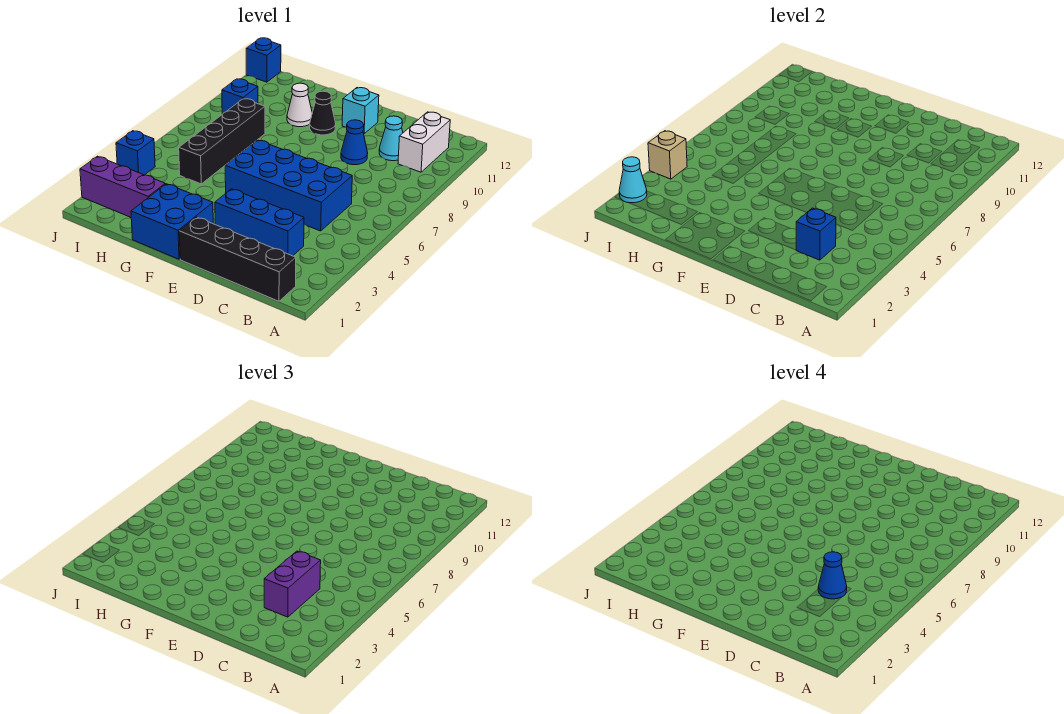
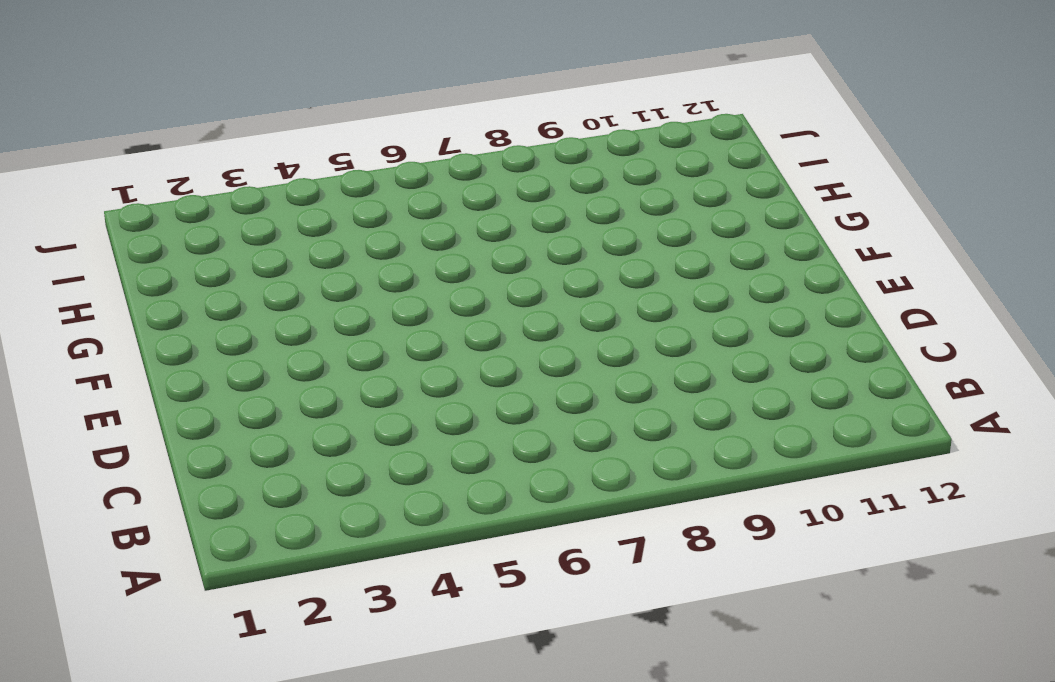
none -> black 1x4 brick [179,217,296,301]
none -> white 1x2 brick [398,112,450,172]
none -> blue 1x3 brick [215,189,304,256]

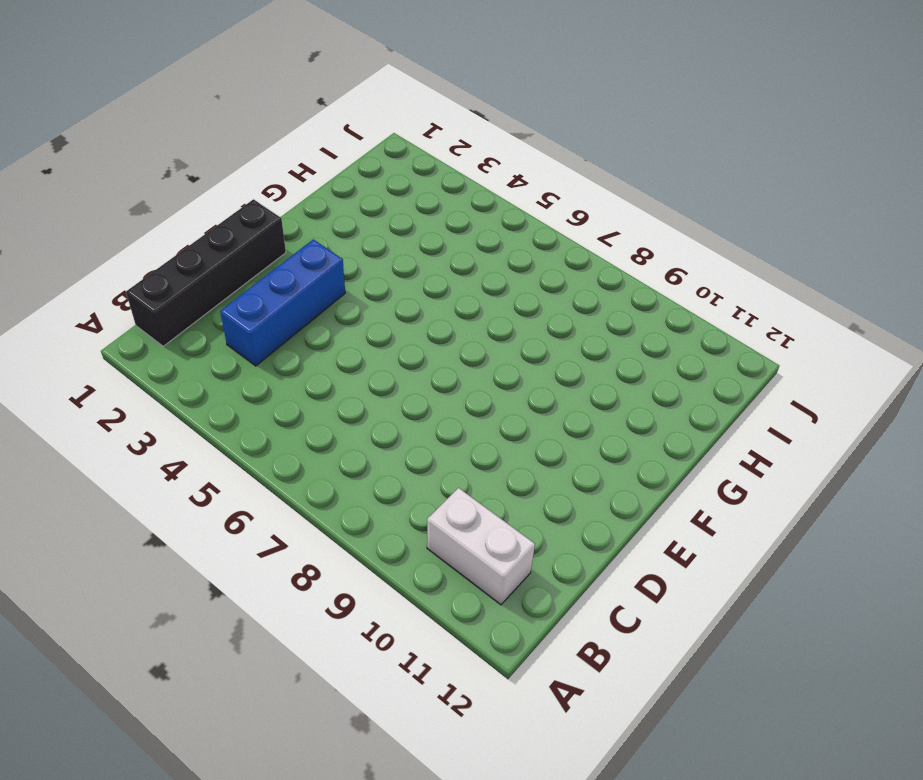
none -> blue 2x4 brick [225,140,352,231]
none -> cyan 1x1 cone [379,116,403,161]
none -> blue 1x1 cone [341,120,368,165]

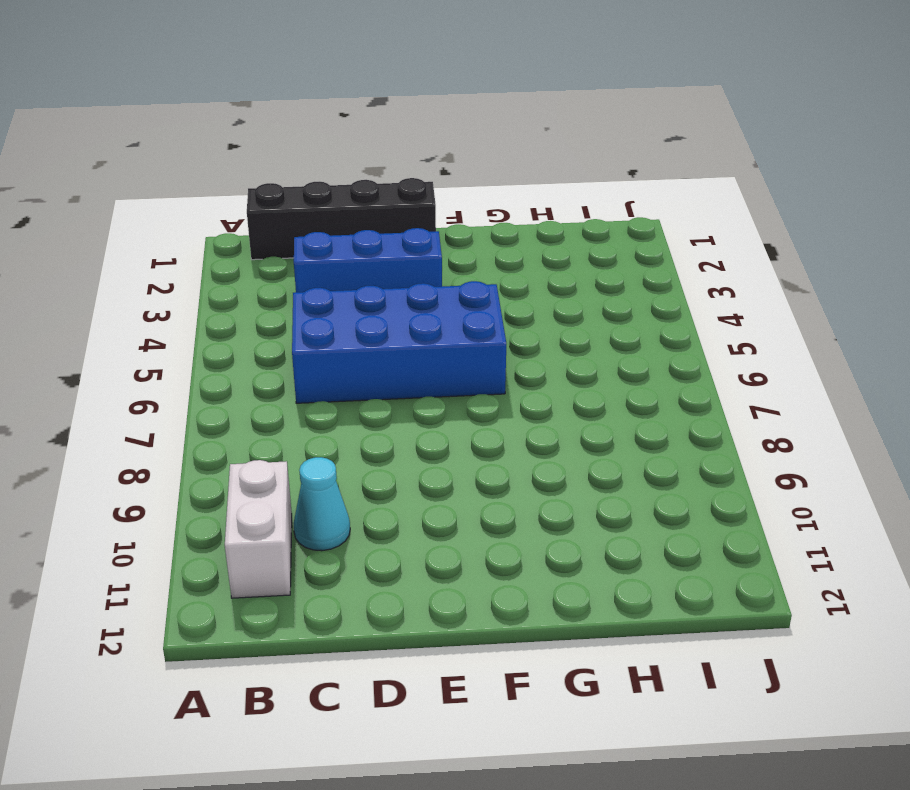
none -> blue 1x1 cone [341,120,368,165]
none -> cyan 1x1 brick [342,88,379,134]
none -> blue 2x2 brick [131,184,213,259]

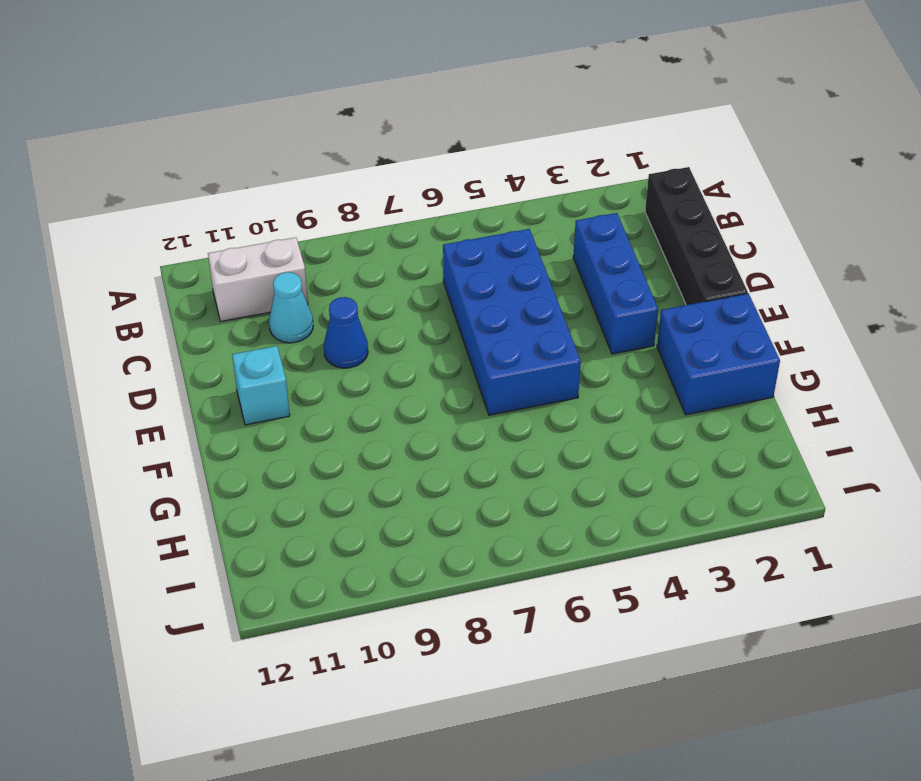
none -> black 1x1 cone [310,91,336,135]
none -> white 1x1 cone [287,83,312,127]
none -> purple 1x3 brick [80,156,165,217]

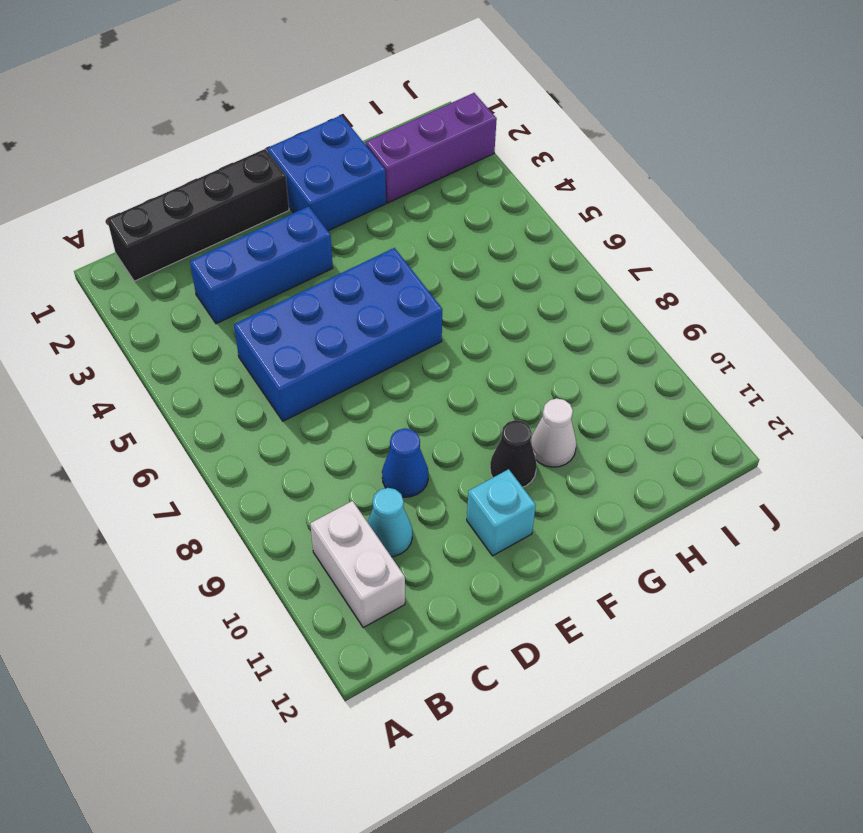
none -> black 1x4 brick [179,99,265,184]
none -> blue 1x1 brick [222,79,258,114]
none -> blue 1x1 brick [116,131,155,175]

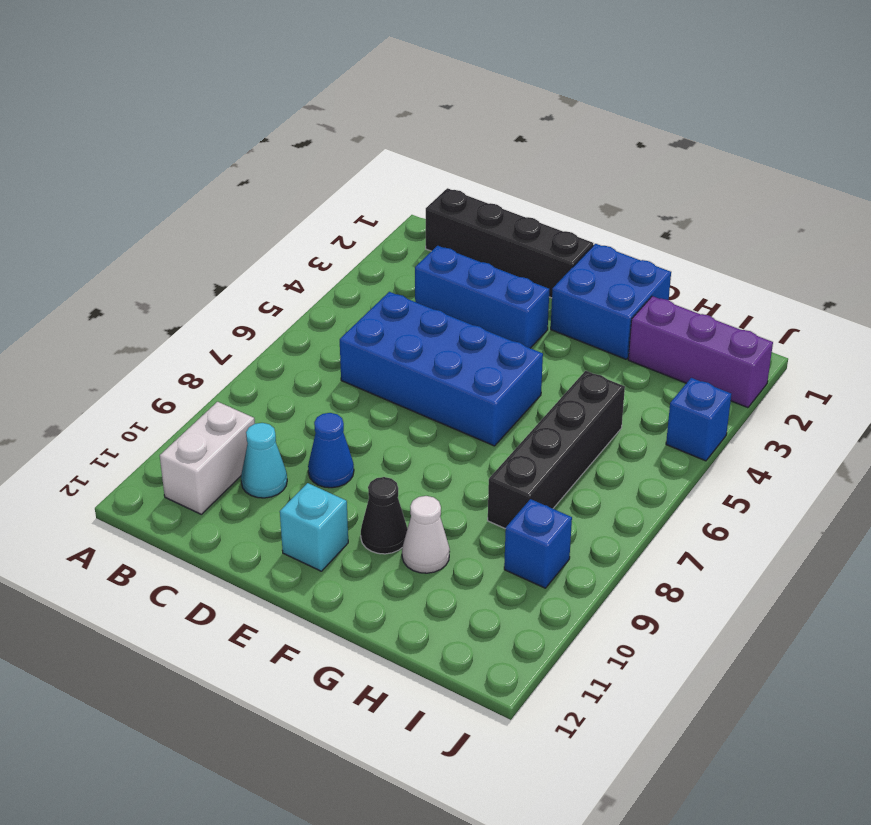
none -> blue 1x1 brick [246,38,281,82]
none -> blue 1x1 brick [796,208,836,260]
none -> cyan 1x1 cone [619,157,647,203]

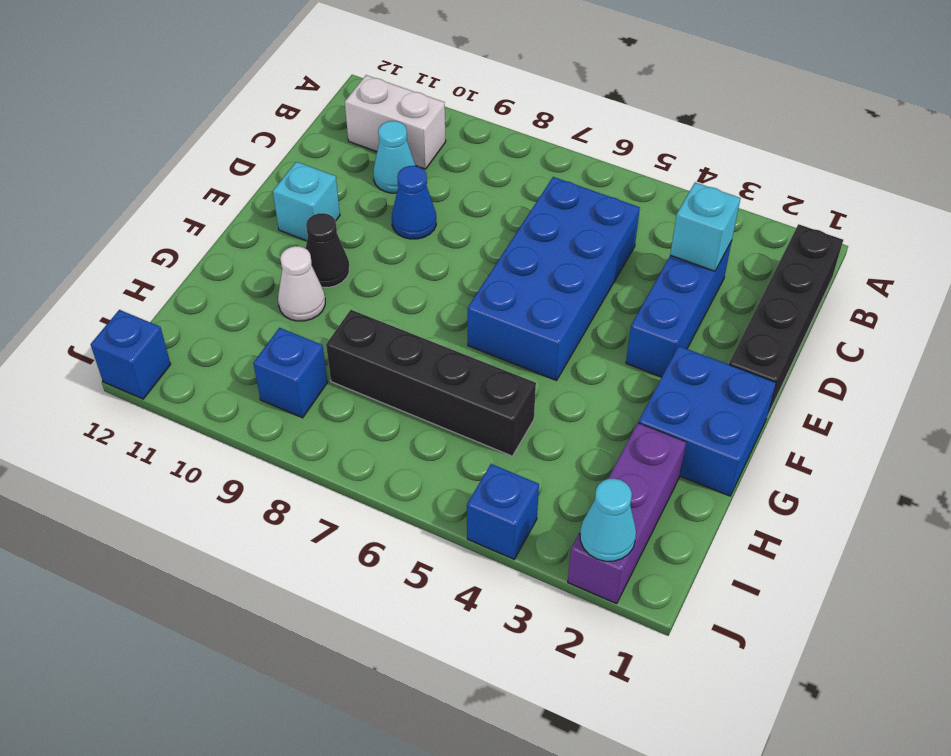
cyan 1x1 brick [670,182,740,271] -> blue 1x1 brick [796,208,836,260]
none -> tan 1x1 brick [648,131,687,179]
none -> purple 1x2 brick [264,551,321,617]
none -> blue 1x1 cone [818,552,847,599]

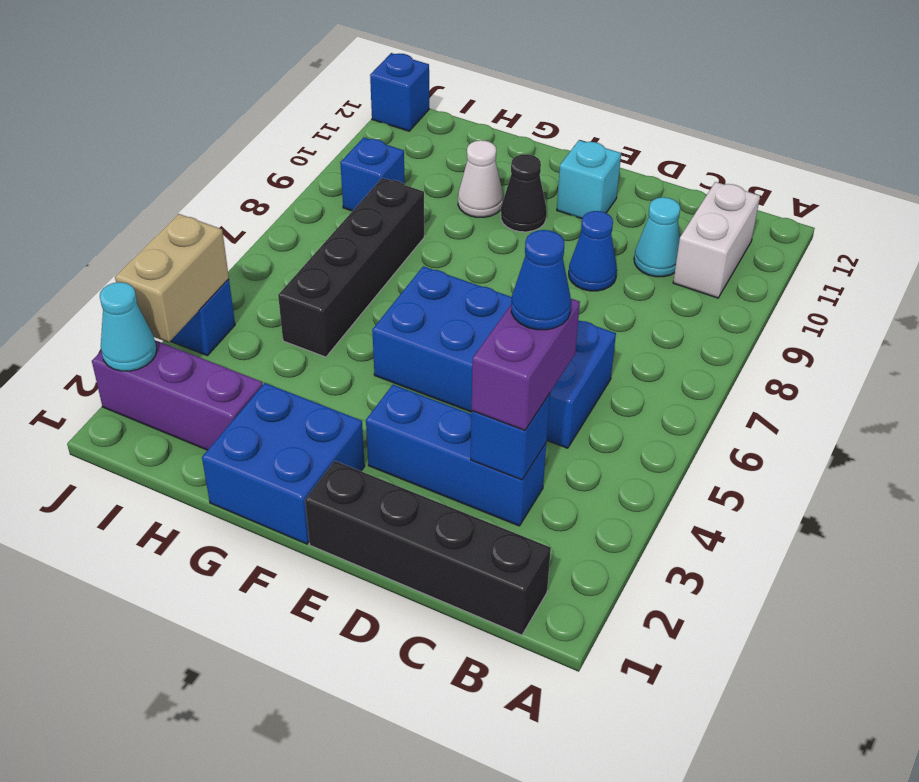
tan 1x2 brick [115,214,229,343] -> tan 1x1 brick [648,131,687,179]

